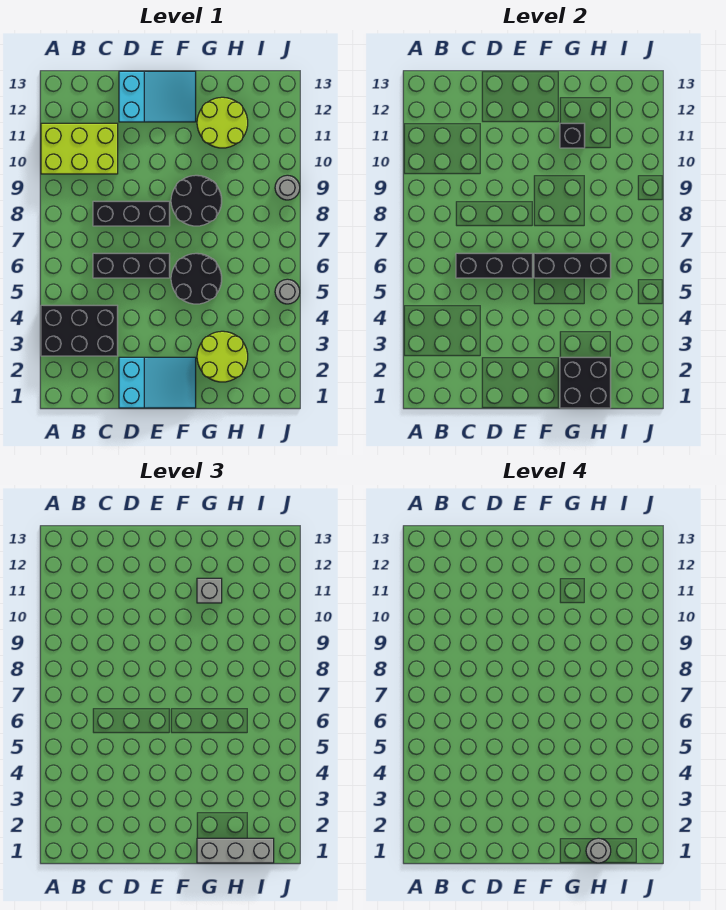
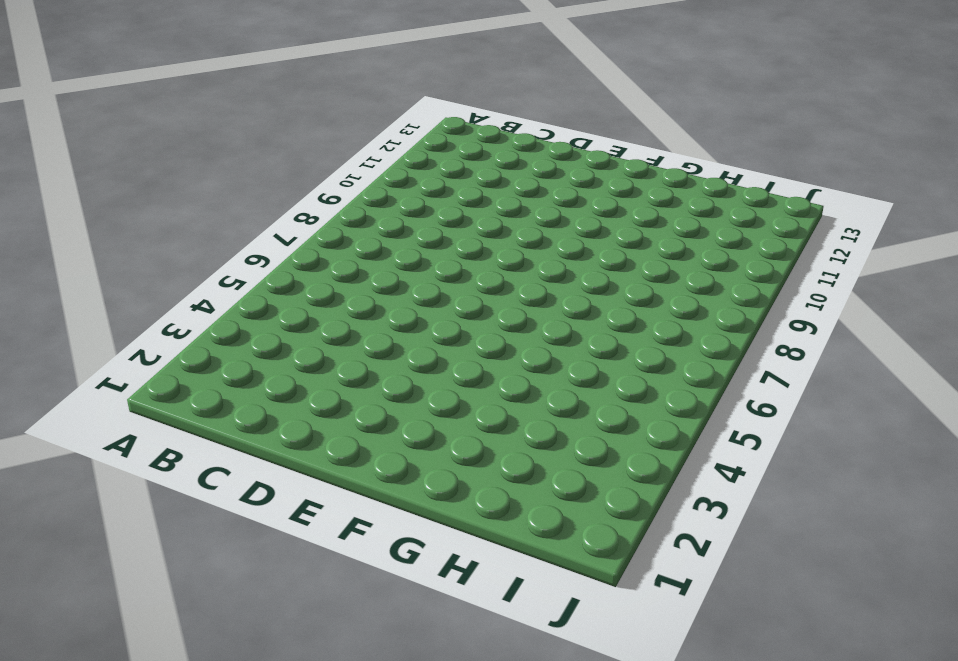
none -> black 2x3 brick [41,305,118,356]
none -> lime 2x3 brick [41,123,118,174]
none -> black 1x3 brick [93,253,170,278]

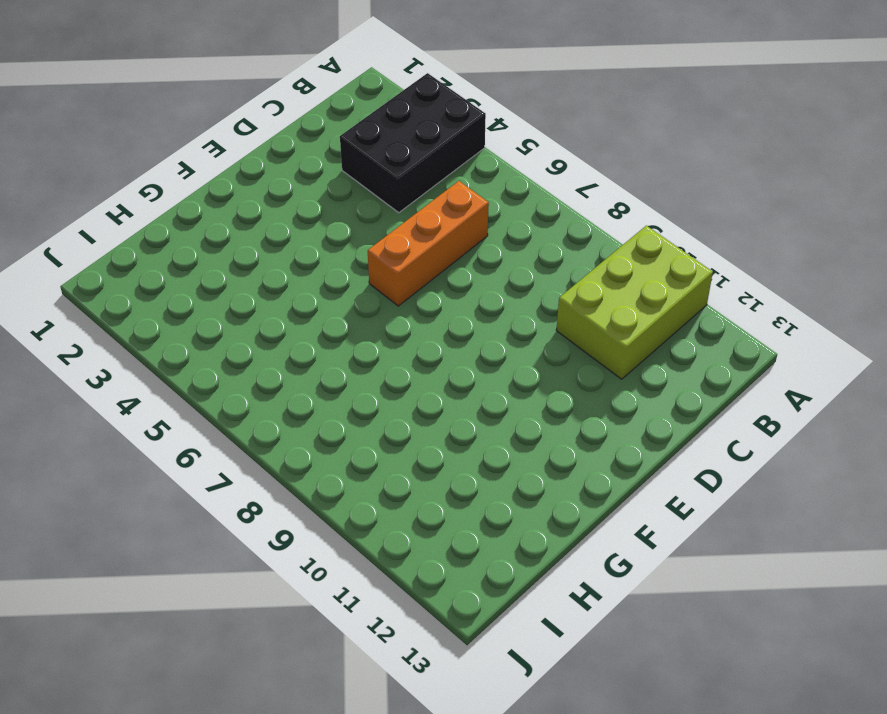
orange 1x3 brick [368,181,489,306] -> black 1x3 brick [93,253,170,278]
none -> black 1x3 brick [93,201,170,226]
none -> cyan 2x3 slope [119,357,196,408]
none -> cyan 2x3 slope [119,71,196,122]

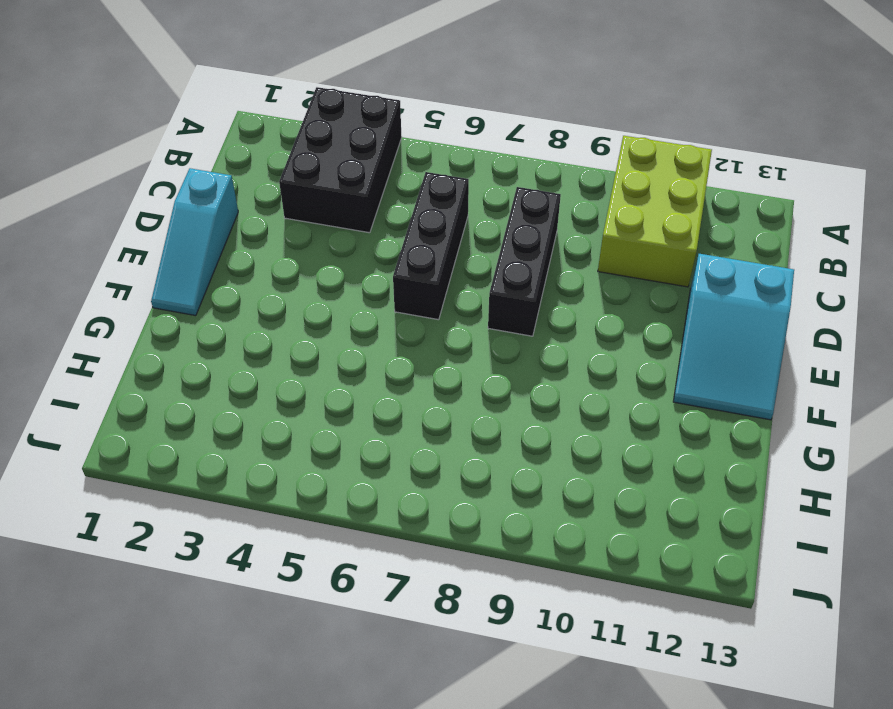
cyan 1x3 slope [151,168,238,316] -> cyan 2x3 slope [119,357,196,408]
none -> black 2x2 round brick [171,253,222,304]
none -> black 2x2 round brick [171,175,222,226]
none -> lime 2x2 round brick [197,331,248,382]

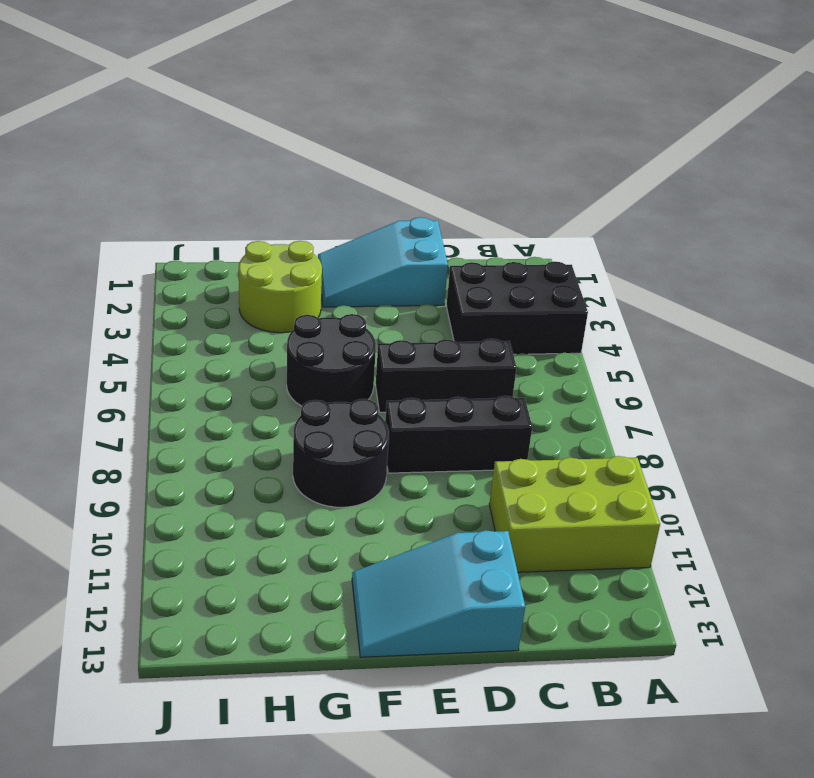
none -> lime 2x2 round brick [197,97,248,148]
none -> grey 1x1 round brick [275,279,300,304]
none -> grey 1x1 round brick [275,175,300,200]

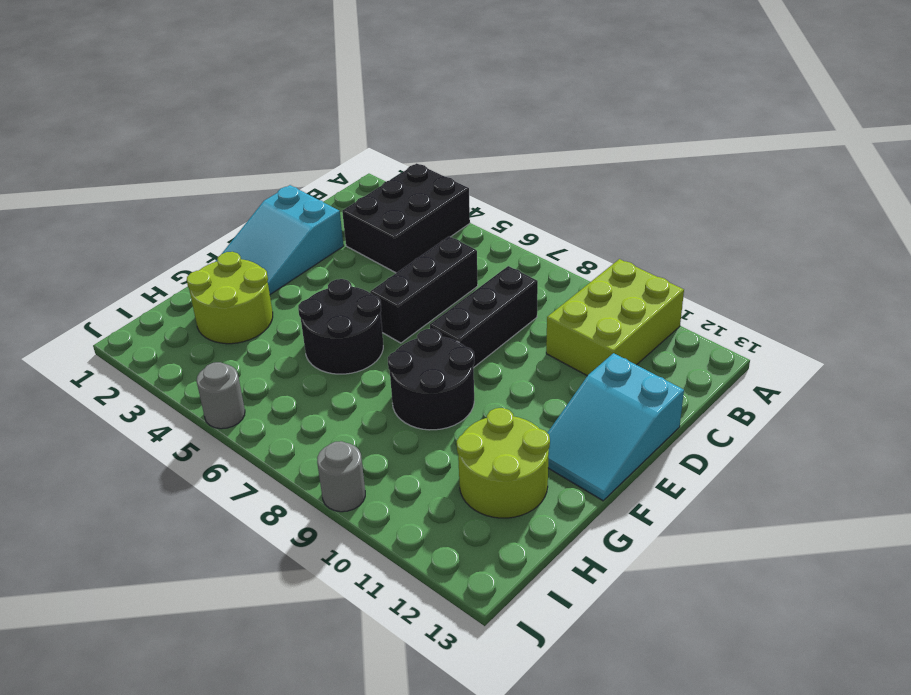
none -> black 1x3 brick [456,253,533,278]
none -> black 1x3 brick [534,253,611,278]
none -> black 2x2 brick [560,357,611,408]

